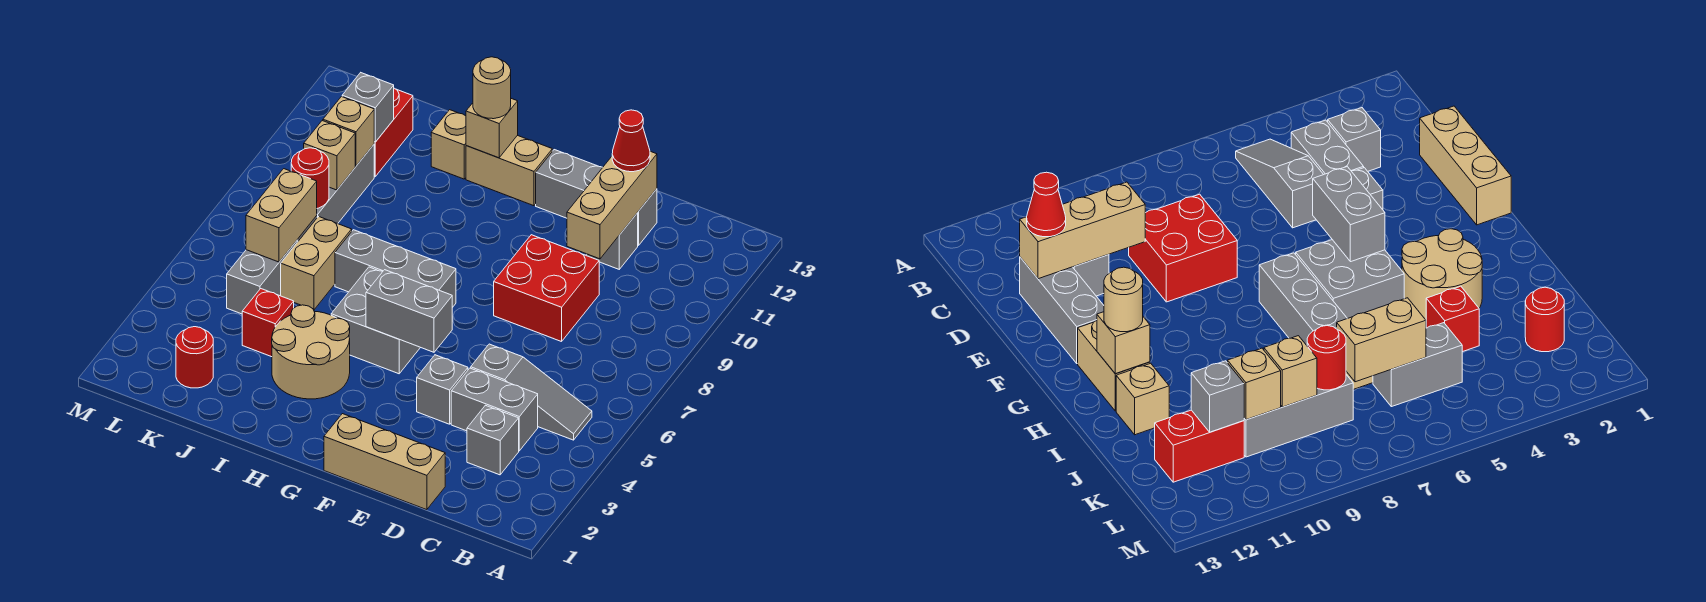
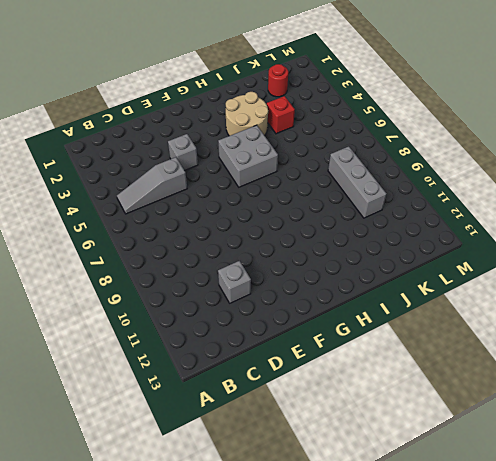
none -> grey 1x1 brick [467,405,519,475]
none -> grey 1x2 brick [451,368,538,451]
none -> tan 1x3 brick [324,414,445,510]

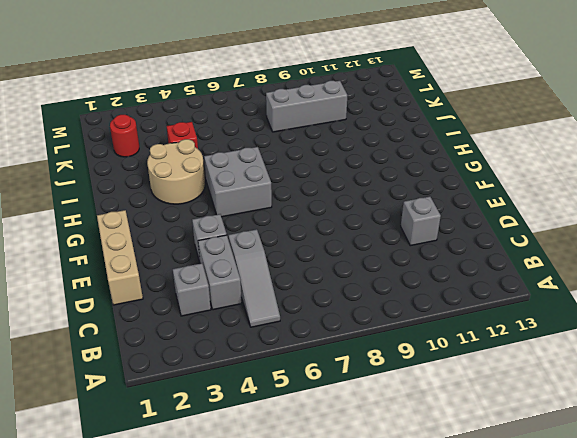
none -> red 2x2 brick [494,235,599,342]
none -> grey 1x3 brick [536,150,657,245]
none -> grey 1x3 brick [335,230,456,308]

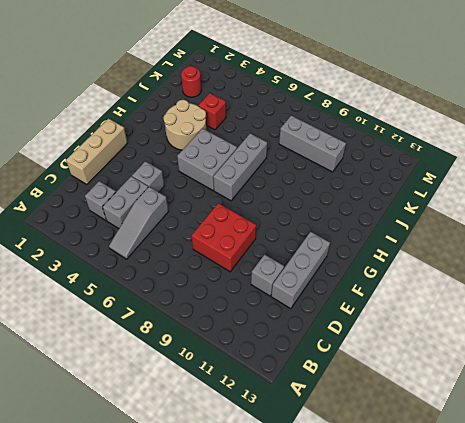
none -> tan 1x2 brick [466,135,552,206]
none -> tan 1x1 brick [431,110,466,179]
none -> tan 1x2 brick [280,217,352,310]

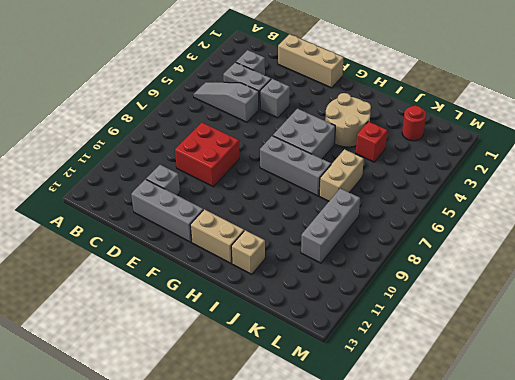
none -> grey 1x2 brick [227,241,297,314]
none -> red 1x2 brick [374,88,413,176]
none -> tan 1x3 brick [567,151,657,259]

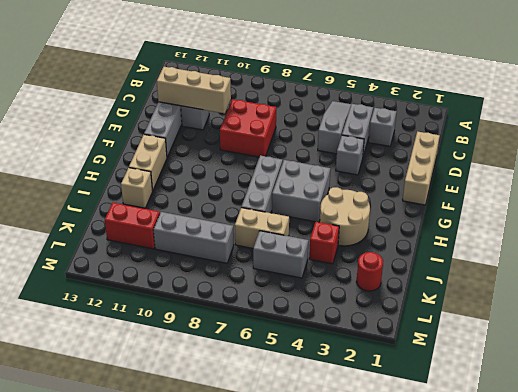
none -> grey 1x2 brick [366,270,452,352]
none -> tan 1x1 brick [466,99,518,158]
none -> tan 1x2 brick [246,169,317,262]

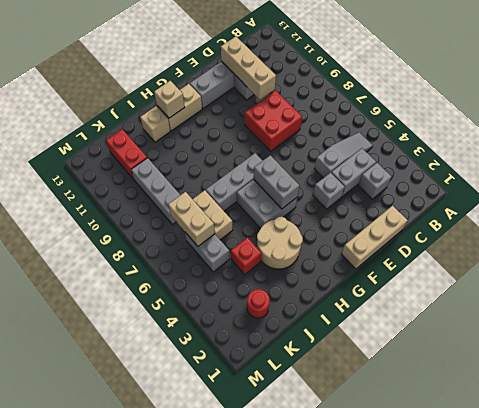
grey 1x2 brick [254,155,299,209] -> grey 1x2 brick turned to [366,270,452,352]
none -> red 1x1 round brick [291,148,329,208]
none -> tan 1x1 brick [304,121,355,190]
none -> tan 1x1 brick [323,97,374,166]

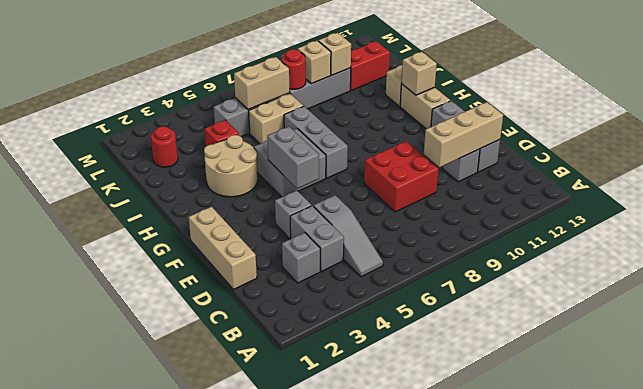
none -> grey 1x1 brick [342,73,394,142]
none -> red 1x1 cone [612,110,650,172]
none -> tan 1x1 round brick [473,57,511,119]

